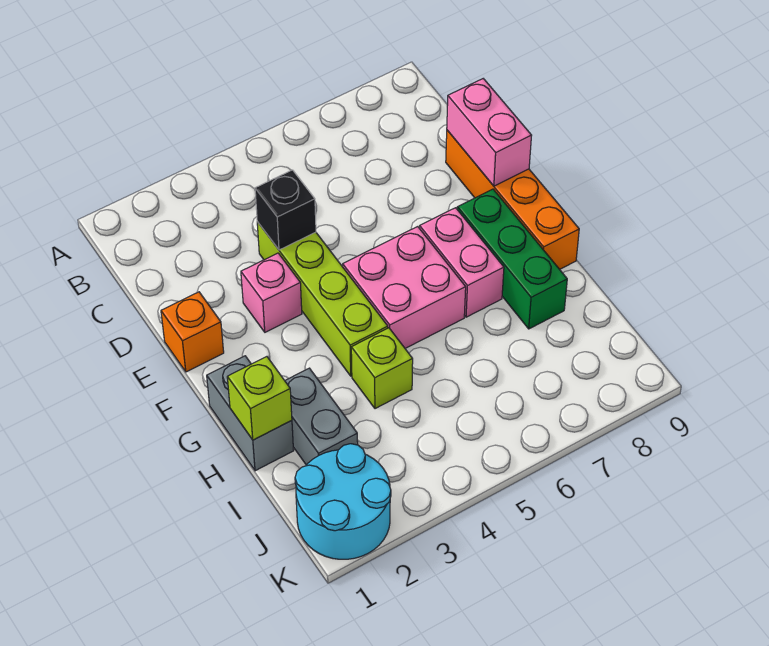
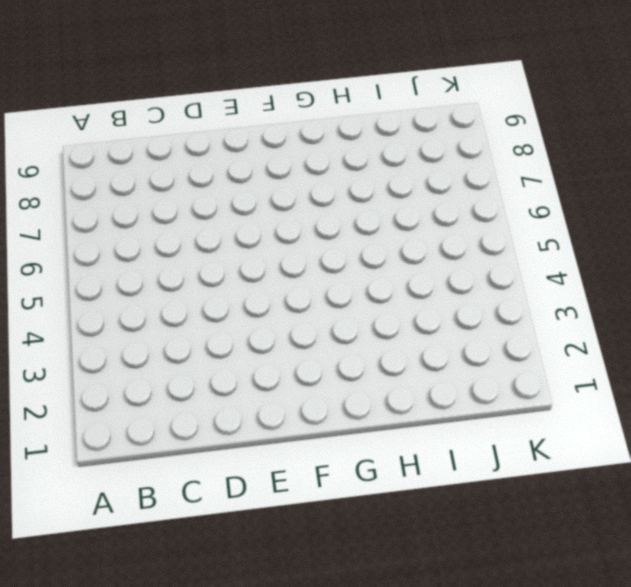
none -> lime 1x4 brick [257,222,388,376]
none -> orange 1x4 brick [446,130,579,269]
none -> orange 1x1 brick [161,292,224,372]

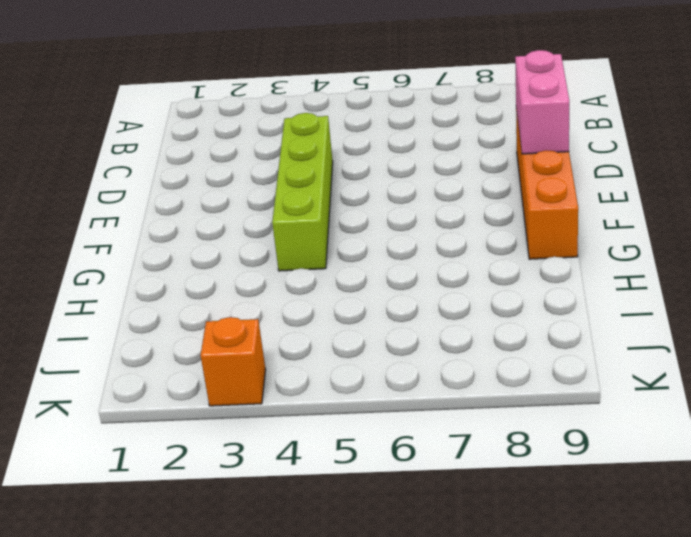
orange 1x1 brick [201,317,266,406] -> orange 1x1 brick moved to [161,292,224,372]
none -> pink 1x1 brick [241,253,302,332]
none -> pink 2x2 brick [343,227,466,348]
none -> pink 1x2 brick [420,208,504,317]

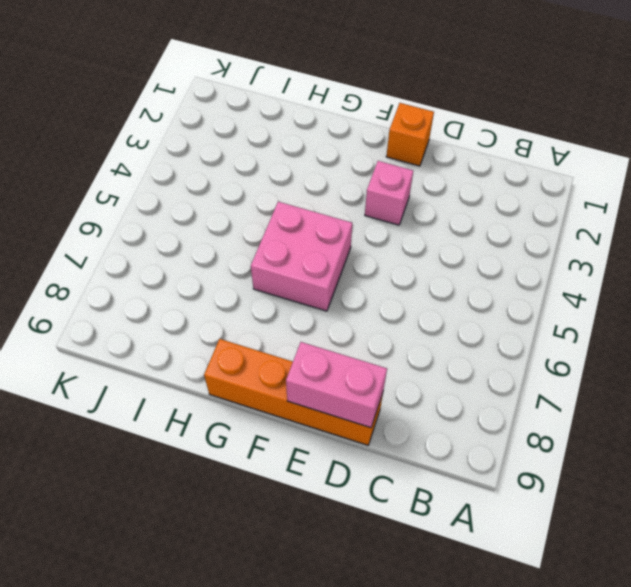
none -> lime 1x4 brick [257,222,388,376]
none -> pink 1x2 brick [420,208,504,317]
none -> green 1x3 brick [457,189,567,329]

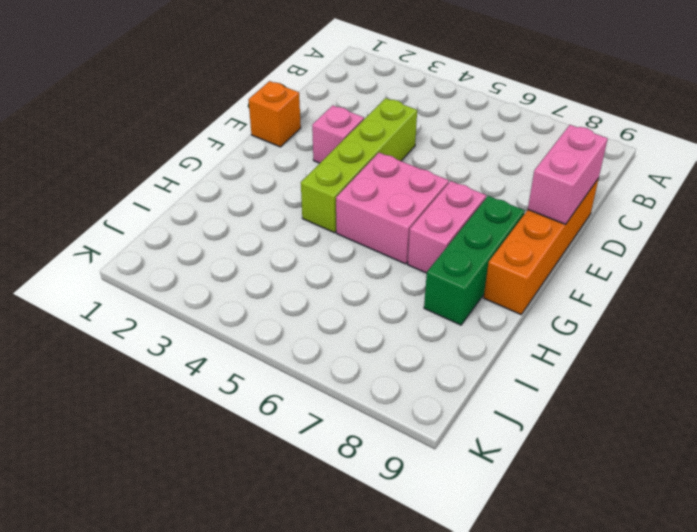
none -> grey 1x2 brick [207,356,294,471]
none -> grey 1x2 brick [285,368,358,465]
none -> lime 1x1 brick [351,328,413,409]

